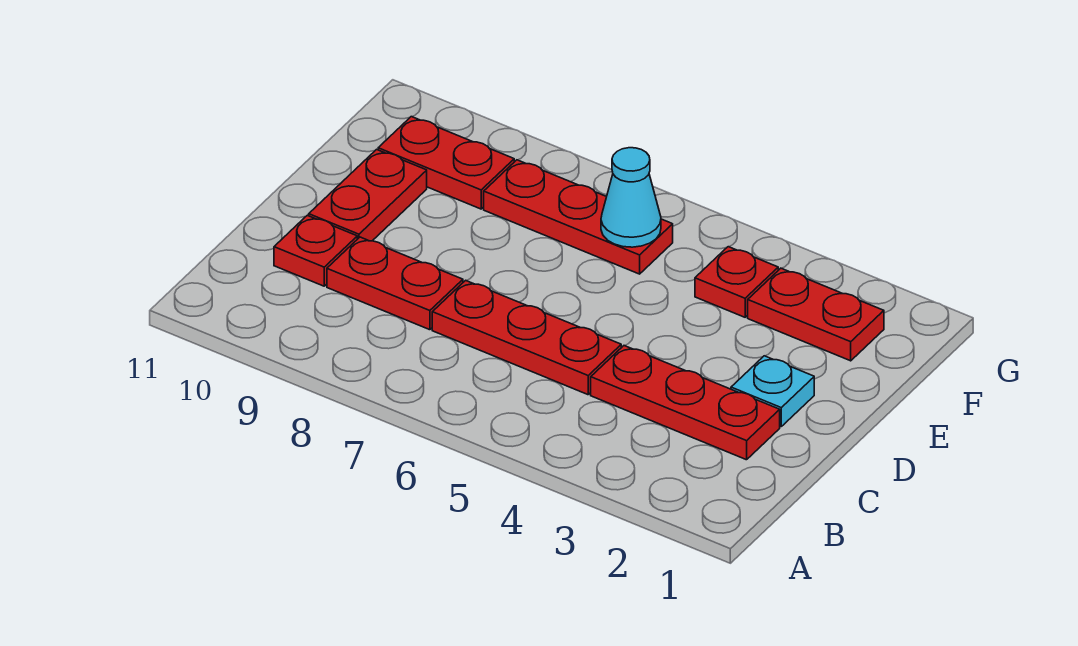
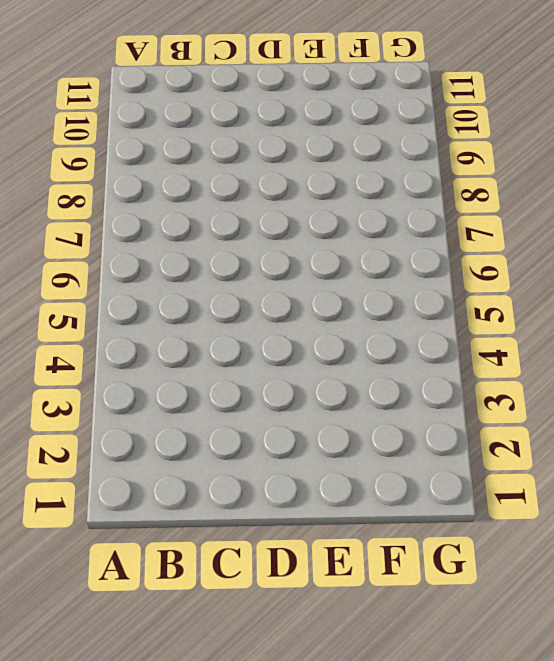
none -> red 1x3 plate [591,346,780,460]
none -> red 1x3 plate [432,280,621,395]

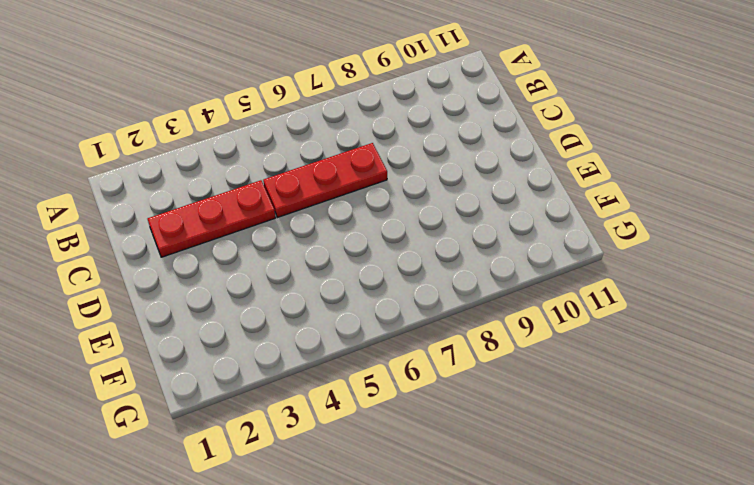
none -> red 1x2 plate [327,237,463,330]
none -> red 1x1 plate [274,215,357,286]

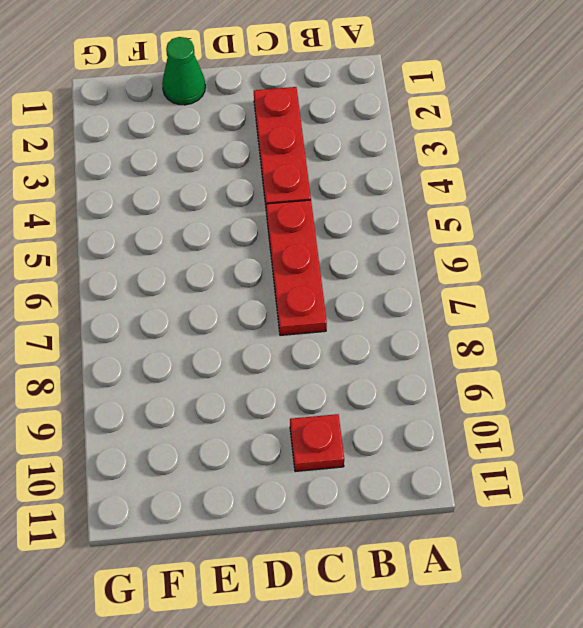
green 1x1 cone [162,37,205,105] -> none
none -> red 1x2 plate [327,237,463,330]
none -> cyan 1x1 plate [731,356,814,427]

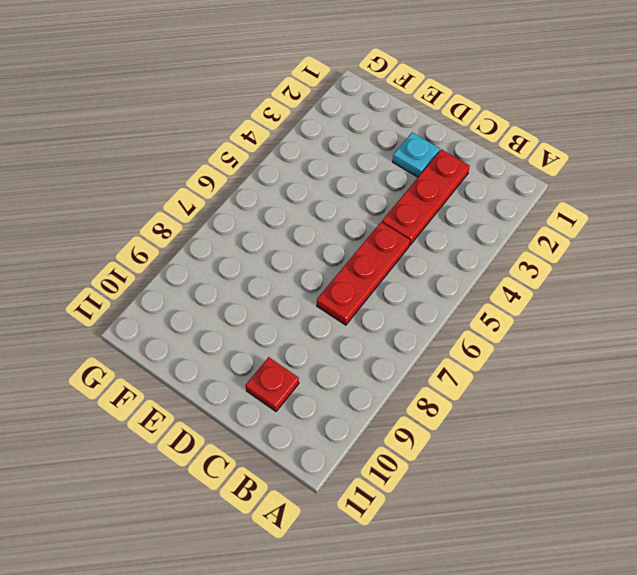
none -> red 1x2 plate [327,237,463,330]
none -> red 1x2 plate [309,149,427,241]

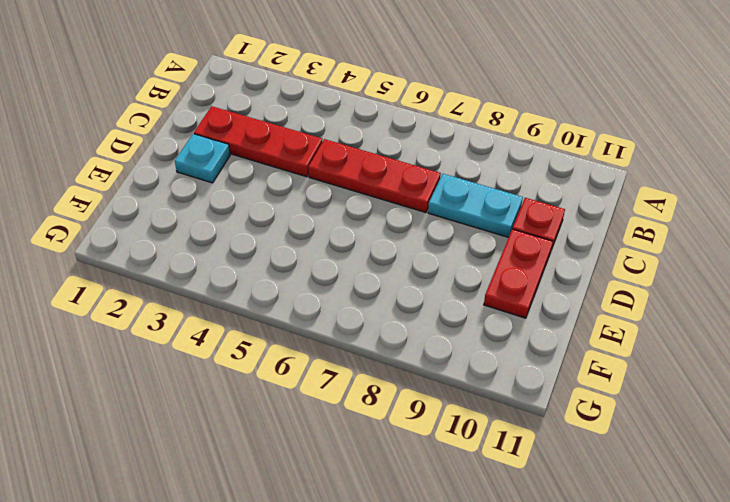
cyan 1x2 plate [428,174,523,237] -> red 1x2 plate [327,237,463,330]
none -> red 1x2 plate [748,268,884,361]
none -> red 1x1 plate [695,247,778,317]

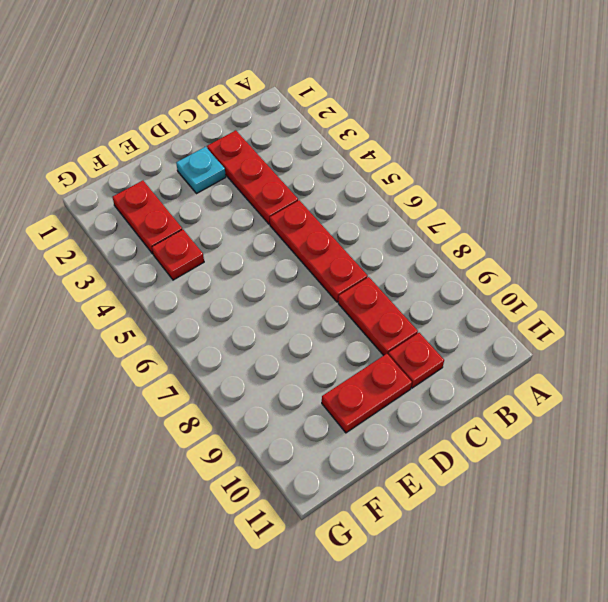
none -> red 1x3 plate [484,160,673,274]
none -> red 1x2 plate [378,117,514,209]

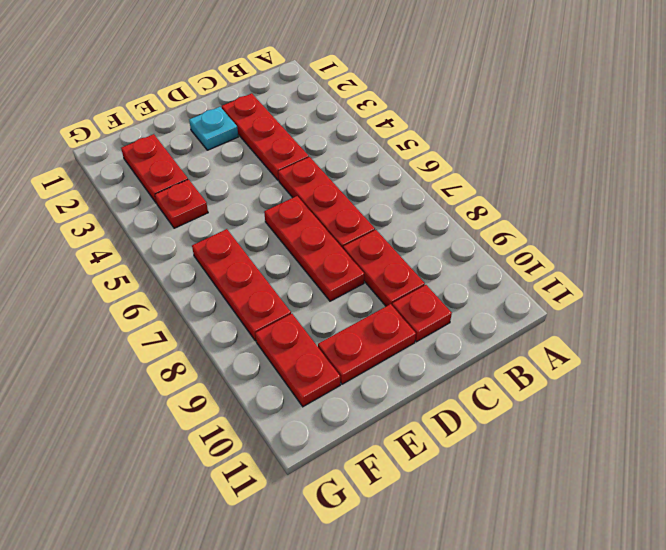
red 1x3 plate [264,196,364,301] -> none
none -> cyan 1x1 cone [601,148,661,247]

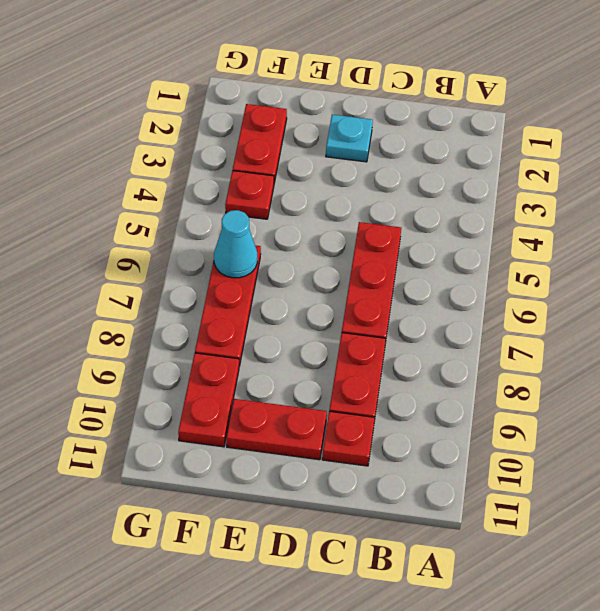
none -> red 1x3 plate [591,346,780,460]

